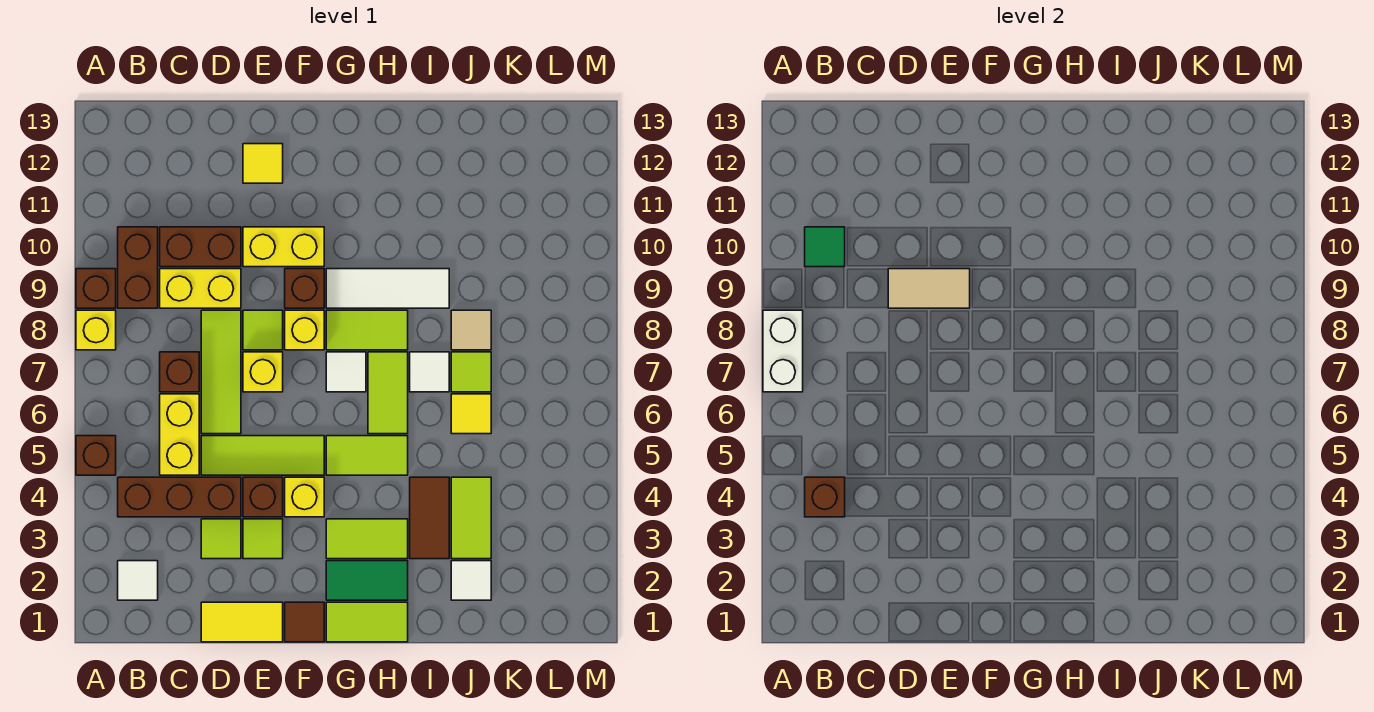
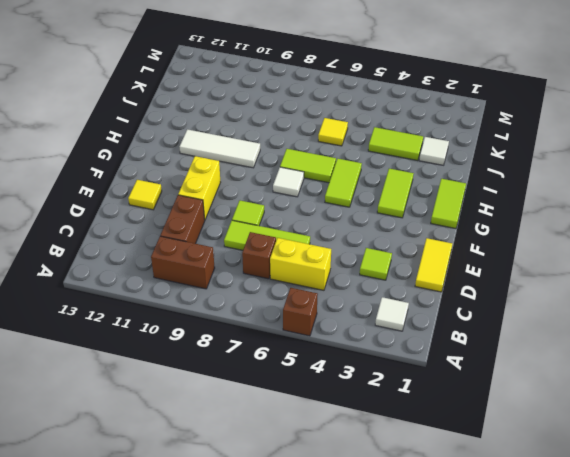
white 1x3 tile [180,129,260,168] -> white 1x3 tile turned to [326,269,449,308]
none -> yellow 1x1 brick [76,310,116,350]
none -> brown 1x1 brick [76,269,116,308]
none -> brown 1x3 brick [118,477,241,517]
none -> yellow 1x2 brick [160,269,241,308]

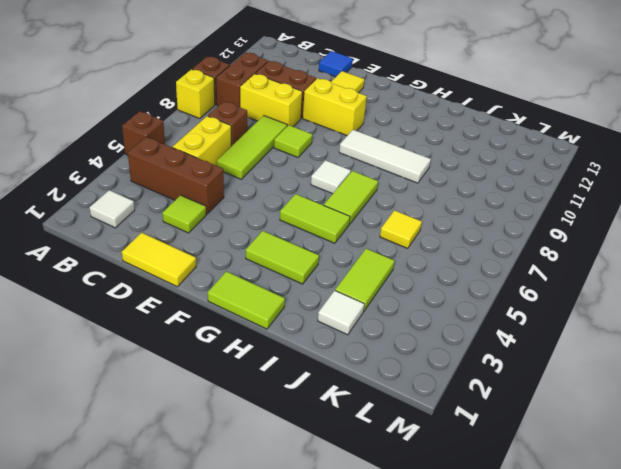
blue 1x1 tile [319,51,353,77] -> none
none -> lime 1x3 tile [201,436,324,475]
none -> lime 1x1 tile [243,519,283,559]
none -> brown 1x1 brick [243,477,283,517]
none -> yellow 1x1 brick [243,352,283,392]

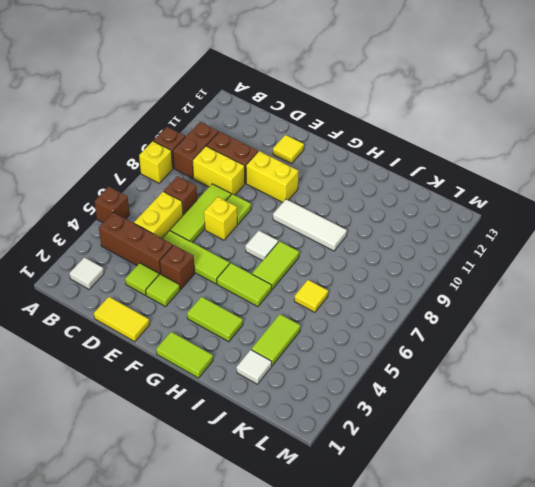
none -> brown 1x1 tile [285,602,324,642]
none -> yellow 1x1 brick [285,477,324,517]
none -> yellow 1x1 brick [285,310,324,350]
none -> brown 1x1 brick [285,269,324,308]

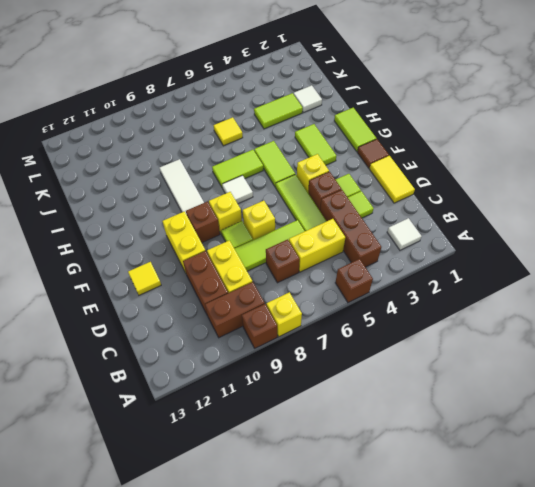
none -> green 1x2 tile [326,561,408,600]
none -> lime 1x2 tile [326,310,408,350]
none -> brown 1x2 tile [410,477,449,559]
none -> white 1x1 tile [410,352,449,392]

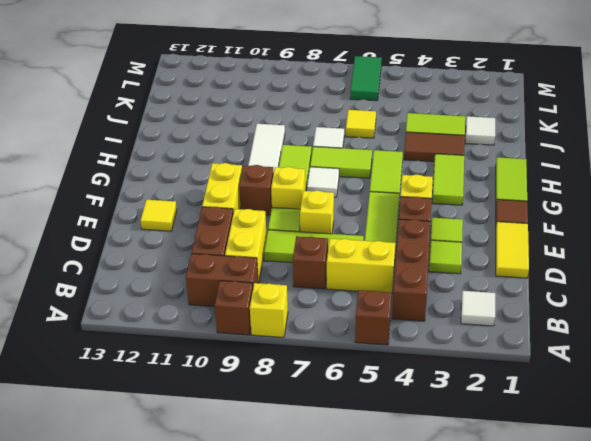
green 1x2 tile [350,56,382,101] -> green 1x2 tile moved to [326,561,408,600]
none -> lime 1x1 tile [451,352,491,392]
none -> tan 1x1 tile [451,310,491,350]
none -> white 1x2 brick [763,310,803,392]
none -> brown 1x1 brick [805,477,845,517]

